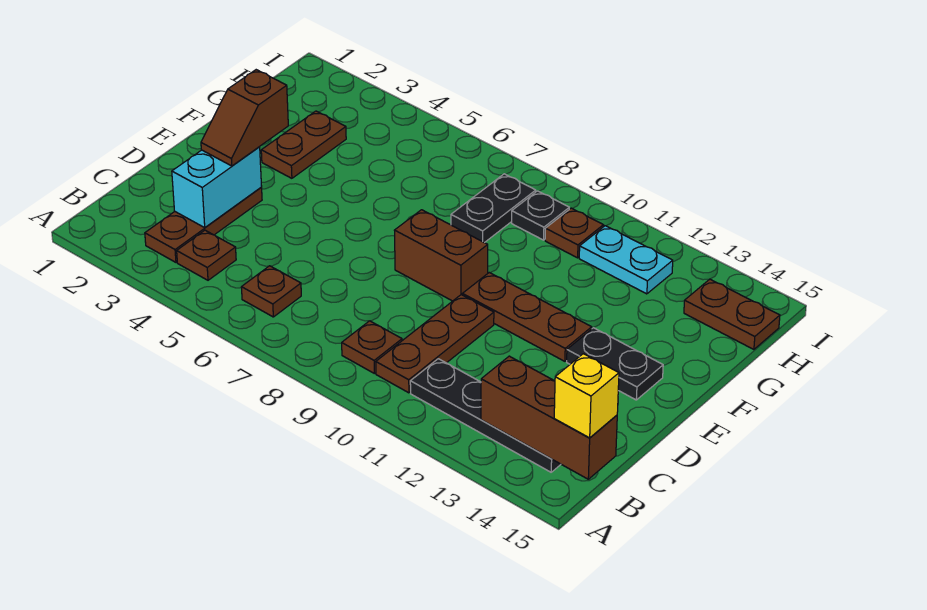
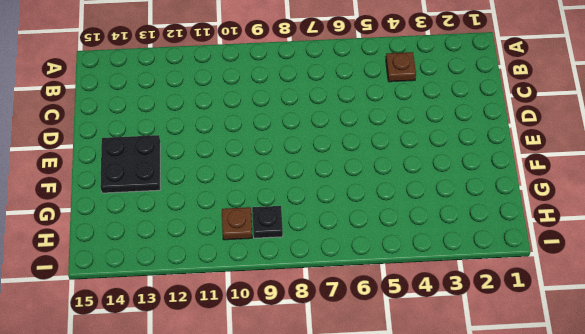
black 2x2 plate [100,135,160,193] -> black 1x2 plate [567,328,663,400]
none -> brown 1x3 plate [145,188,262,262]
none -> brown 1x1 plate [241,266,301,317]
none -> brown 1x1 plate [342,321,402,373]

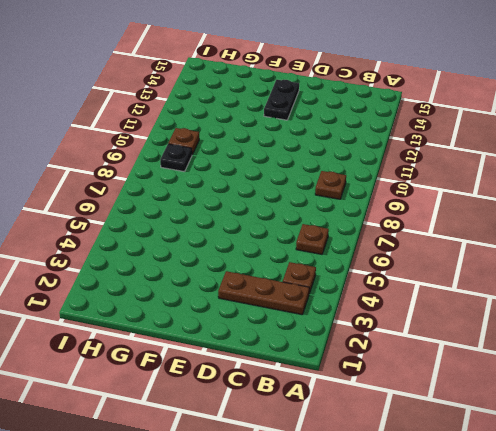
none -> brown 1x3 plate [376,295,494,393]
none -> black 1x4 plate [410,359,561,472]
none -> brown 1x2 brick [394,210,488,301]

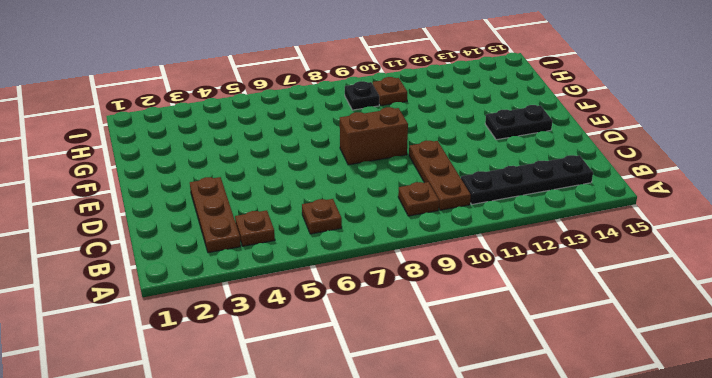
none -> brown 1x3 plate [462,273,592,361]
none -> brown 1x2 plate [261,111,346,178]
none -> black 1x2 plate [451,174,536,243]

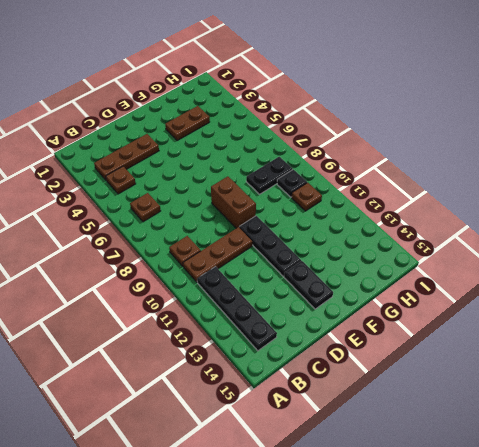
black 1x3 plate [239,216,301,276] -> brown 1x3 plate [462,273,592,361]
none -> cyan 1x2 plate [579,226,673,294]
none -> brown 1x2 plate [684,279,780,349]
none -> brown 1x3 brick [481,356,617,479]

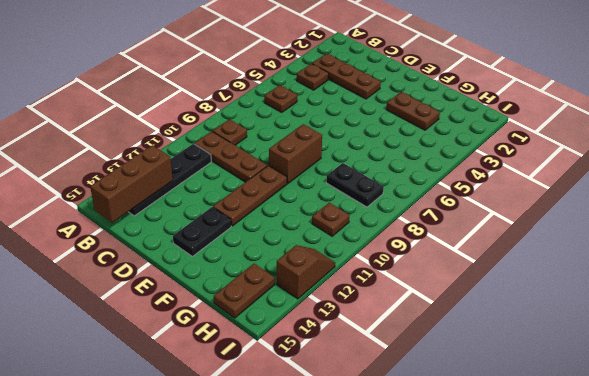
brown 1x2 slope [277,245,335,299] -> brown 1x2 slope turned to [201,70,288,166]
none -> black 1x1 plate [512,191,569,240]
none -> cyan 1x2 plate [579,226,673,294]
none -> cyan 1x2 brick [172,147,262,228]

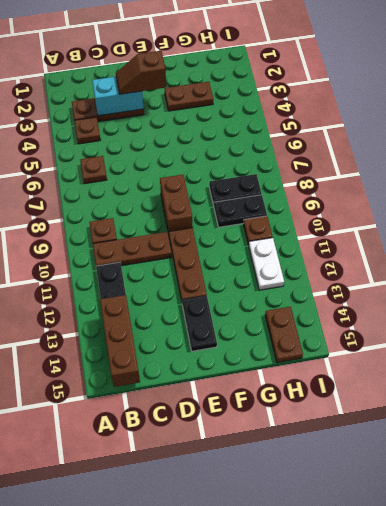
black 1x2 plate [214,195,267,227] -> black 1x1 plate [512,191,569,240]
white 1x2 plate [249,238,284,290] -> cyan 1x2 plate [579,226,673,294]
none -> yellow 1x1 brick [554,354,619,438]

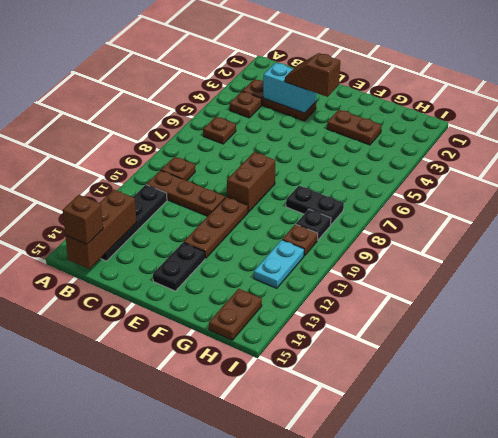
brown 1x1 brick [63,195,103,244] -> yellow 1x1 brick [554,354,619,438]

